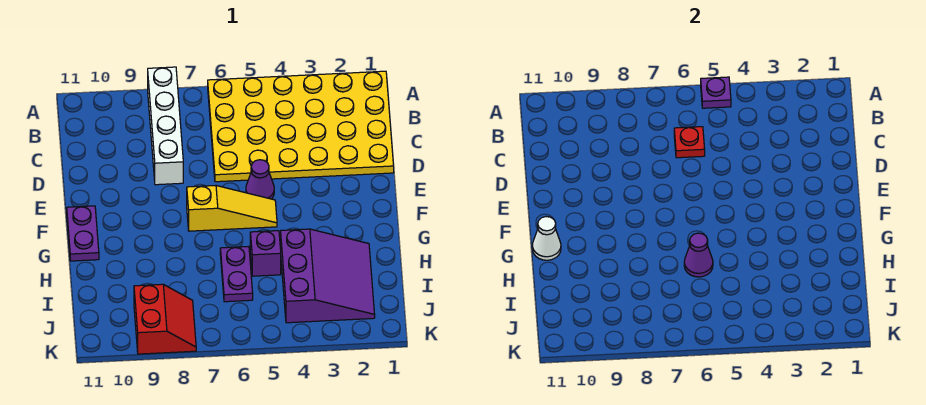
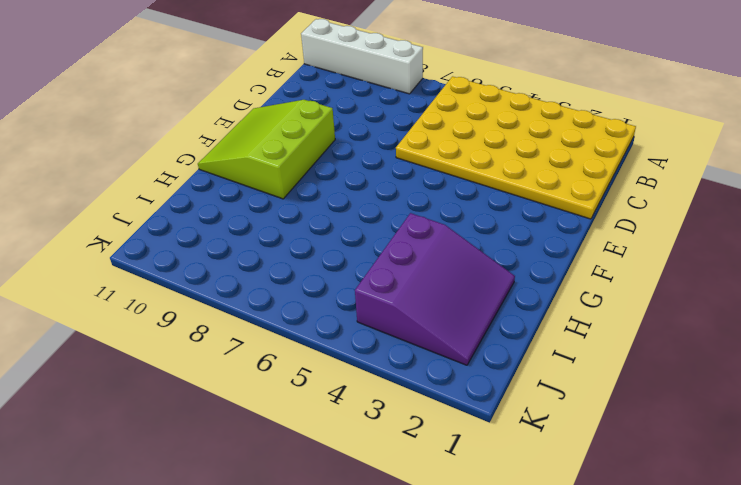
white 1x4 brick [301,19,423,94] -> white 1x4 brick turned to [148,67,183,185]
lime 3x3 slope [198,100,335,199] -> purple 1x2 plate [67,206,99,261]
none -> purple 1x1 cone [246,160,274,199]
none -> yellow 1x3 slope [187,186,277,231]
none -> purple 1x1 brick [250,231,281,276]

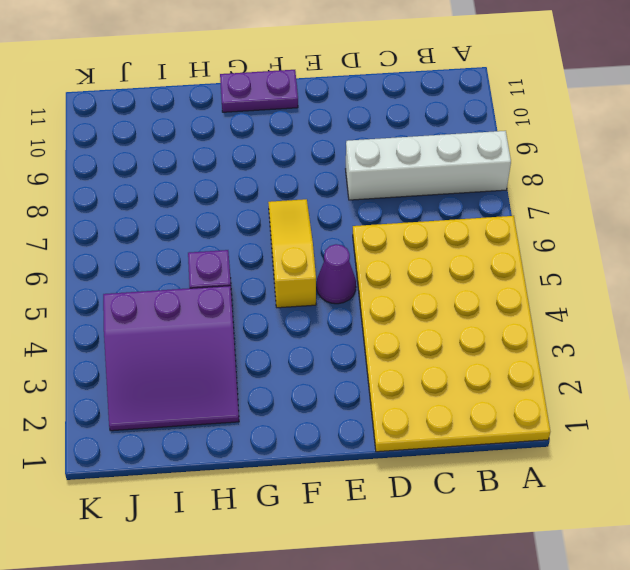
yellow 1x3 slope [268,199,316,308] -> yellow 1x3 slope turned to [187,186,277,231]
none -> purple 1x2 plate [220,247,253,302]
none -> red 2x2 slope [134,284,196,354]
none -> purple 1x1 plate [701,77,731,108]

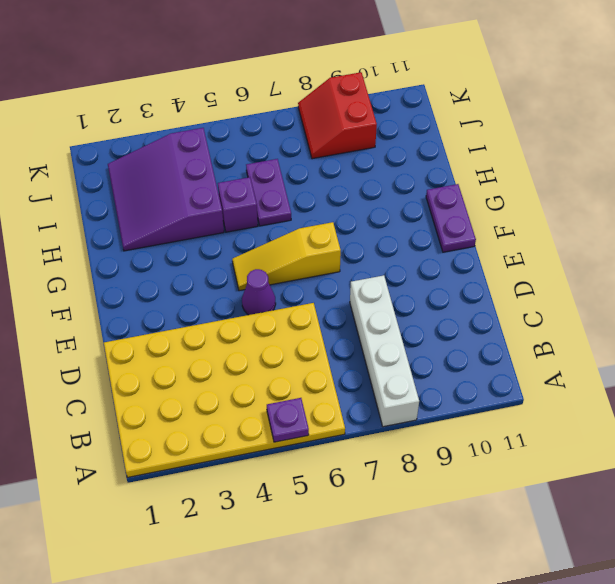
none -> red 1x1 plate [674,127,705,158]
none -> white 1x1 cone [532,217,561,260]
none -> purple 1x1 cone [684,233,713,277]

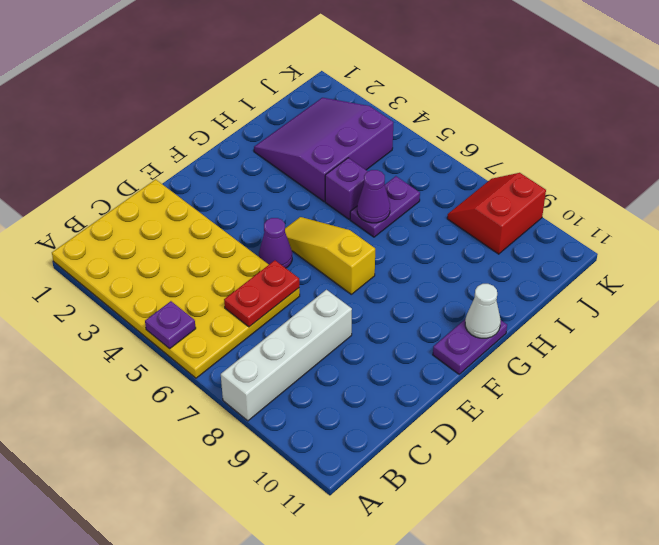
red 1x2 plate [224,260,299,327] -> red 1x1 plate [674,127,705,158]

